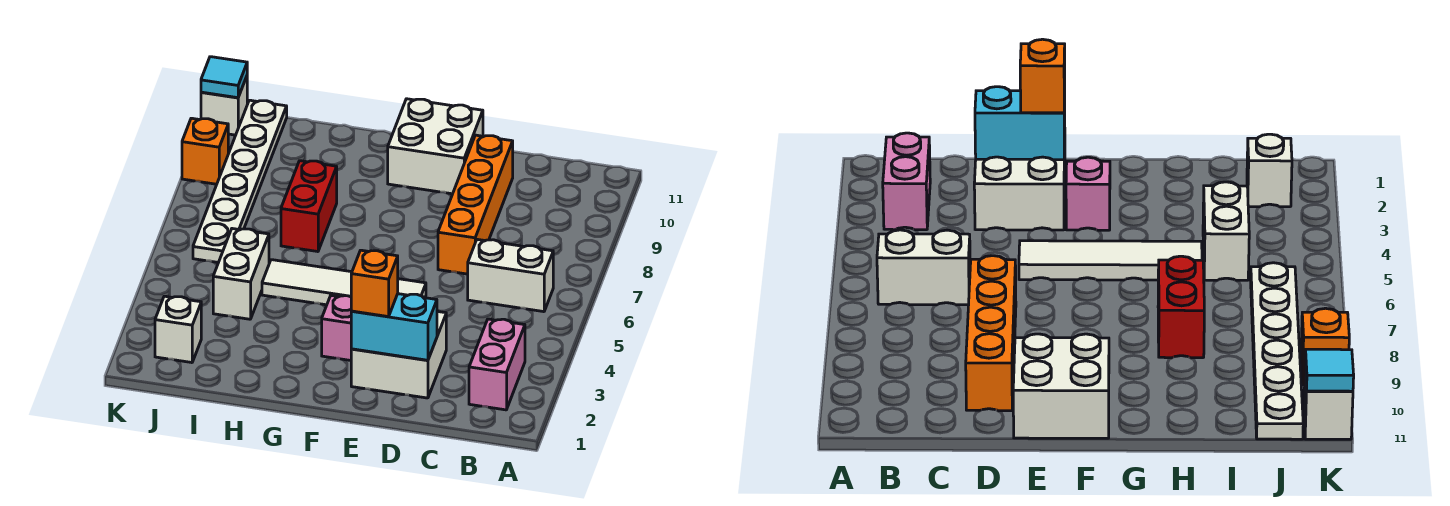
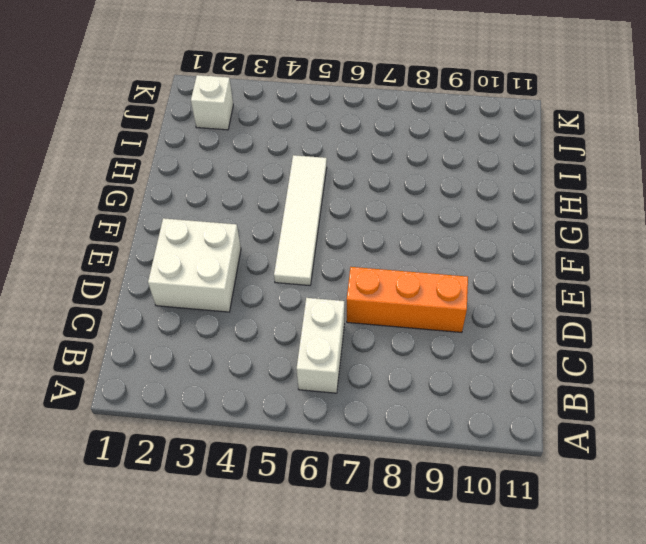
orange 1x3 brick [347,267,468,332] -> orange 1x4 brick [438,135,513,274]
none -> pink 1x2 brick [469,319,525,410]
none -> white 2x2 brick [388,99,483,194]
none -> pink 1x1 brick [322,295,351,360]

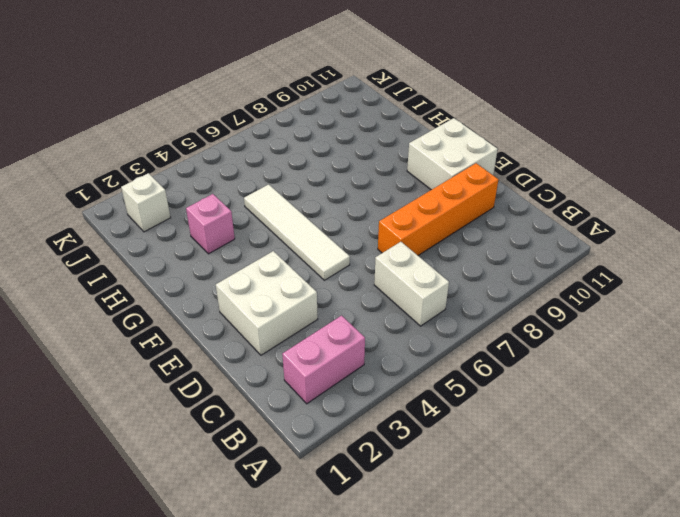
pink 1x1 brick [186,194,235,254] -> pink 1x1 brick moved to [322,295,351,360]
none -> red 1x2 brick [281,161,337,252]
none -> white 1x2 brick [213,229,269,319]
none -> white 1x6 plate [193,100,287,263]

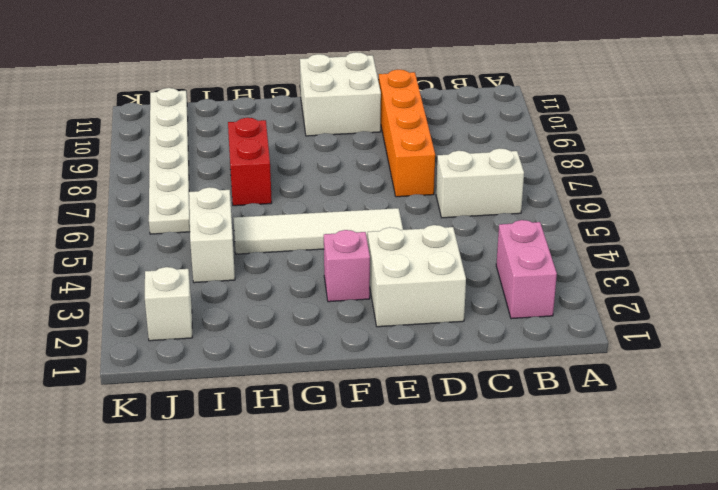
none -> orange 1x1 brick [182,118,228,184]
none -> white 1x1 brick [201,76,247,135]
none -> cyan 1x2 brick [351,294,437,360]

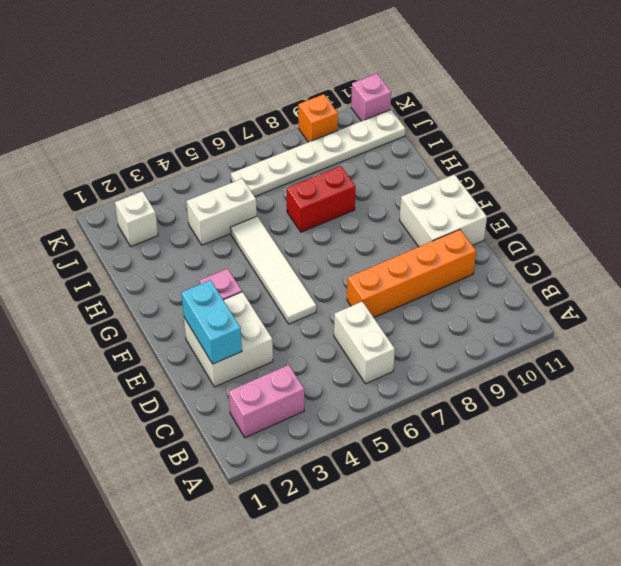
pink 1x1 brick [351,74,391,121] -> white 1x1 brick [201,76,247,135]
none -> cyan 1x1 tile [201,57,247,98]
none -> orange 1x1 brick [351,250,398,317]

